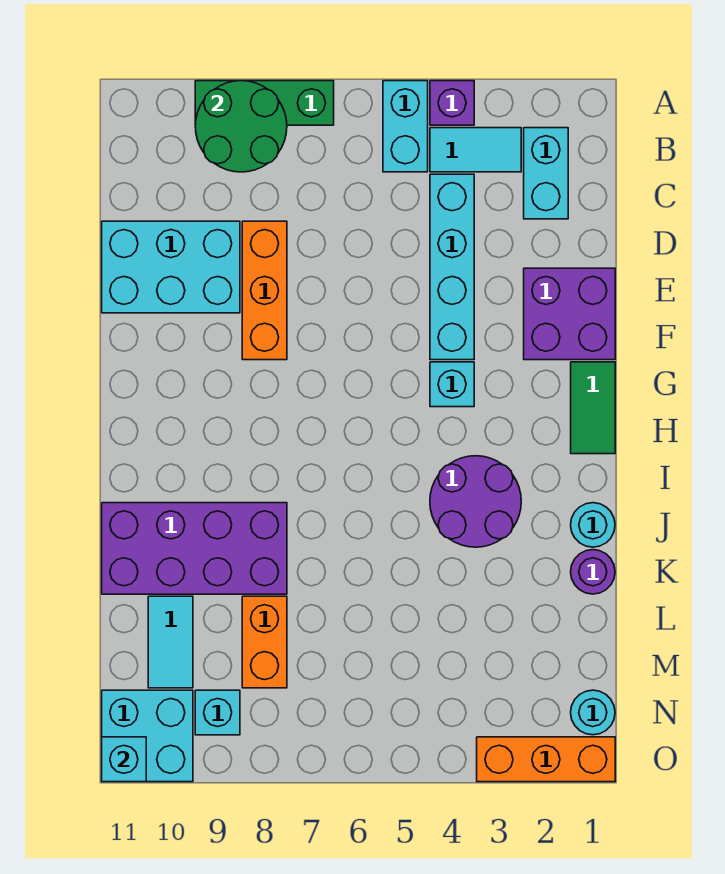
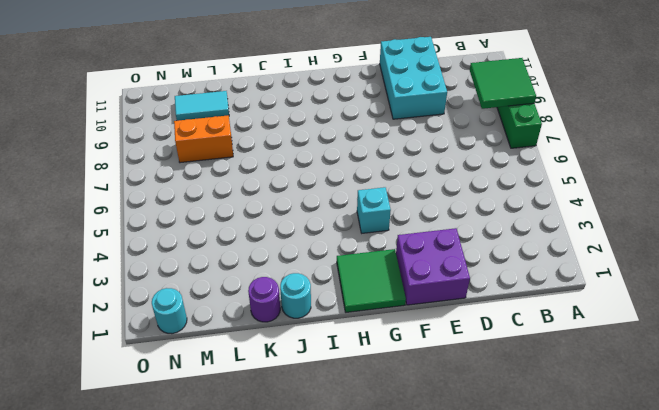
green 2x2 tile [470,58,536,109] -> green 2x2 round brick [195,81,287,172]
green 2x2 tile [337,249,406,312] -> green 1x2 tile [571,362,615,454]
none -> purple 1x1 brick [430,81,474,125]
none -> cyan 1x2 brick [383,81,428,172]
none -> cyan 1x2 brick [524,128,568,219]

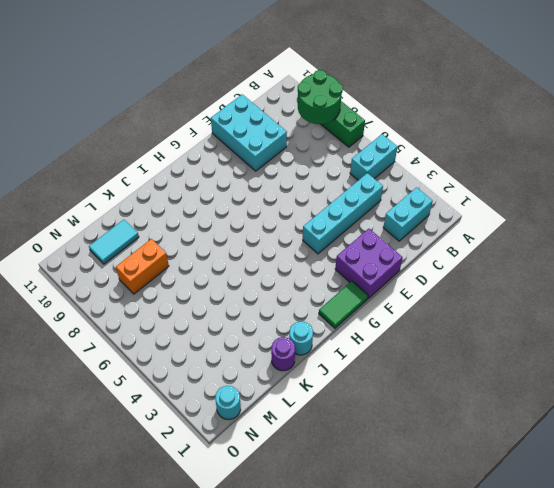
none -> purple 1x1 brick [430,81,474,125]
none -> cyan 1x2 tile [430,128,521,172]
none -> orange 1x3 brick [242,221,287,360]

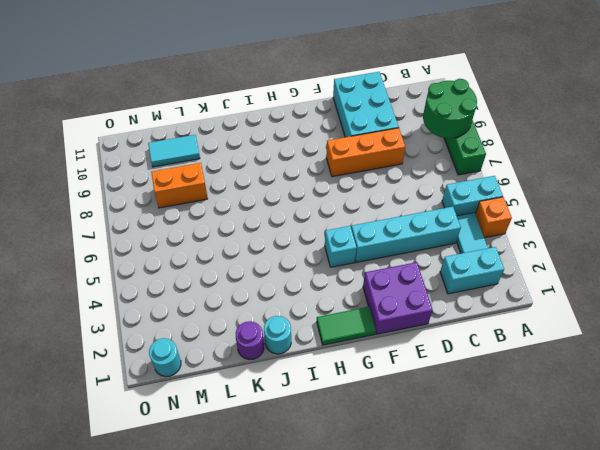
orange 1x1 brick [475,197,512,238] -> purple 1x1 brick [430,81,474,125]
none -> purple 2x2 round brick [430,456,521,547]
none -> purple 2x4 brick [102,503,287,594]
none -> cyan 1x1 brick [195,690,240,735]

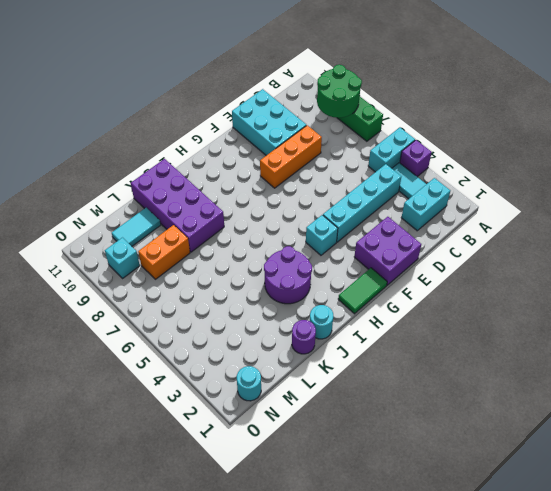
none -> cyan 2x2 brick [102,690,193,782]
none -> orange 1x3 brick [477,737,615,782]
none -> cyan 1x1 brick [102,737,146,782]

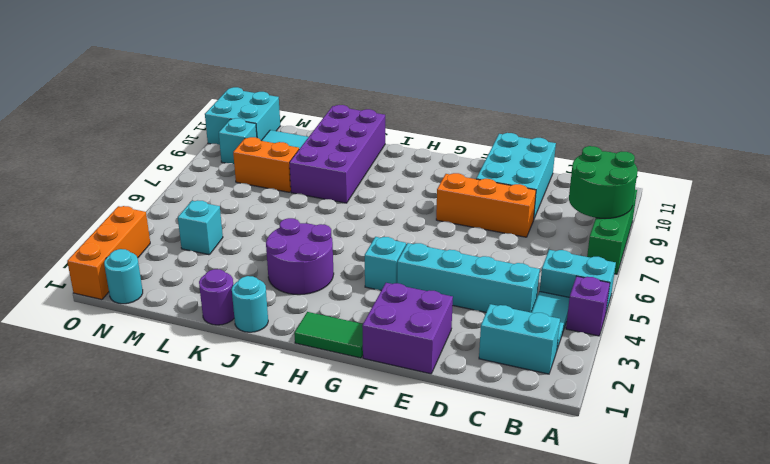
cyan 1x1 brick [178,200,223,255] -> cyan 1x1 brick moved to [102,737,146,782]

